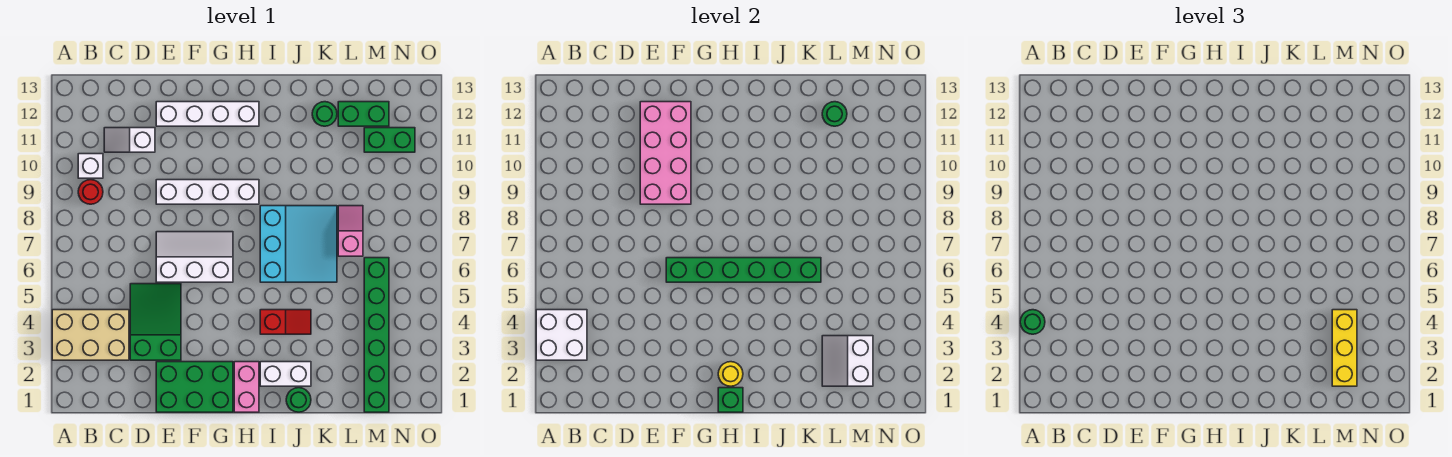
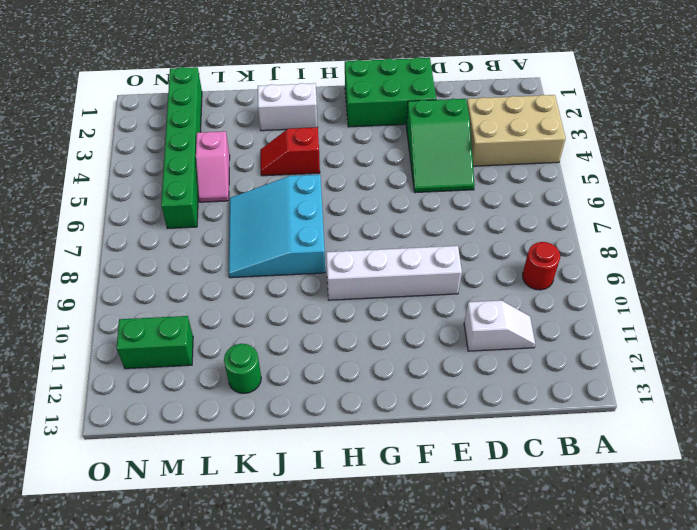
pink 1x2 slope [196,131,230,202] -> pink 1x2 slope moved to [338,206,363,256]
none -> white 1x1 brick [78,154,103,178]
none -> white 2x3 slope [156,232,233,282]
none -> white 1x4 brick [156,102,259,126]

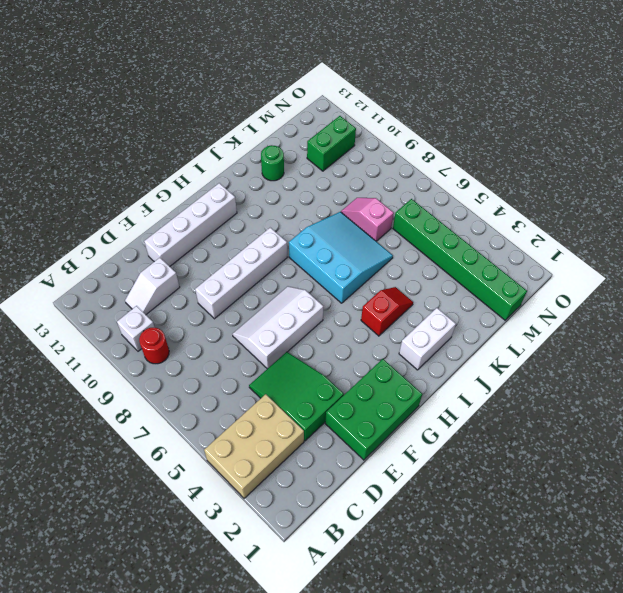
none -> pink 1x2 brick [234,362,259,412]
none -> green 1x1 round brick [286,388,311,412]
none -> green 1x2 brick [338,102,389,126]

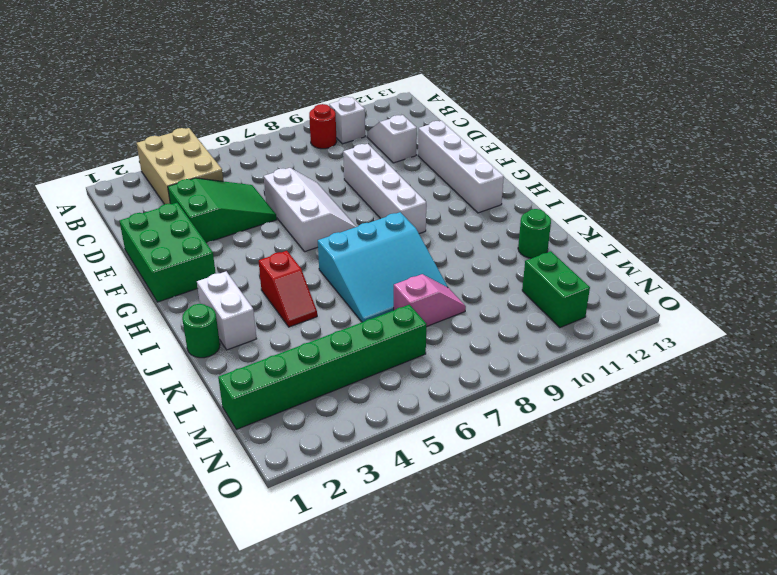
none -> pink 1x2 brick [234,362,259,412]
none -> green 1x2 brick [338,102,389,126]
none -> white 2x2 brick [536,310,587,360]

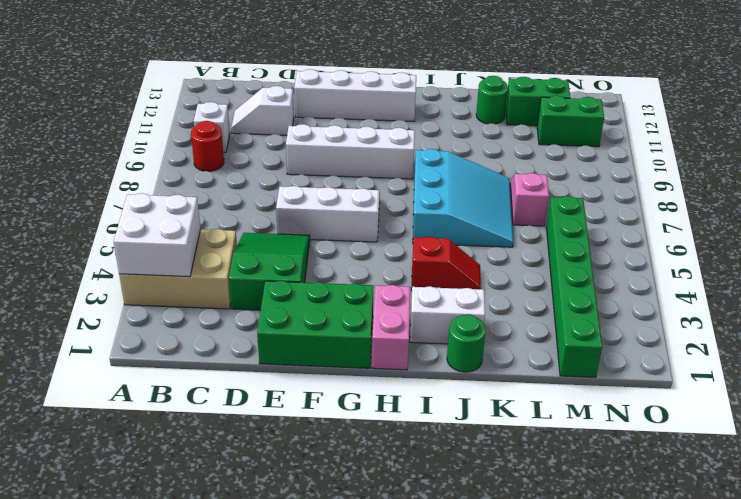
none -> pink 2x4 brick [640,102,691,204]
none -> green 1x6 brick [666,258,821,282]
none -> green 1x1 brick [718,388,743,412]

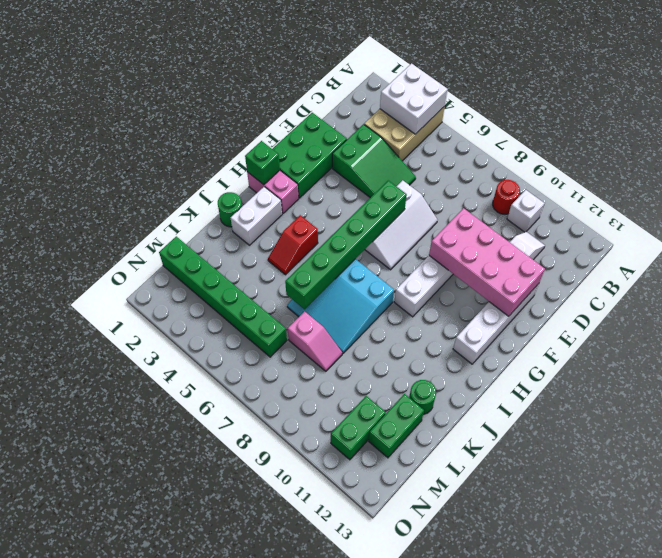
none -> yellow 1x1 round brick [718,362,743,386]
none -> white 2x2 slope [822,336,873,386]
none -> green 1x1 round brick [822,102,847,126]

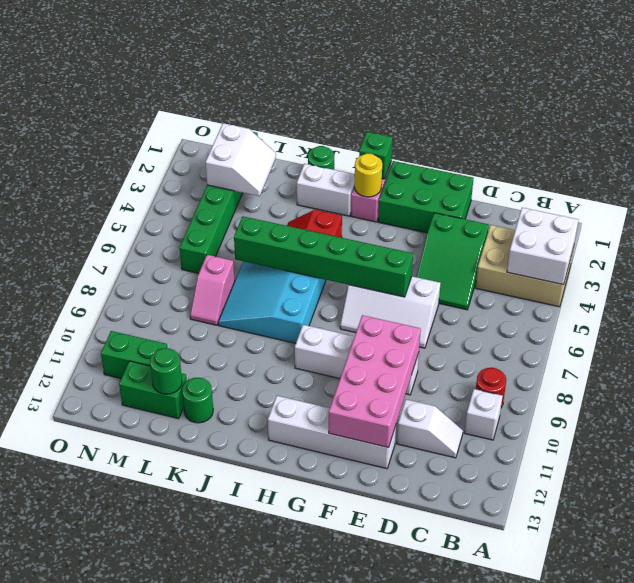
none -> green 1x1 round brick [1020,310,1045,334]
none -> yellow 1x3 brick [1332,310,1357,386]

